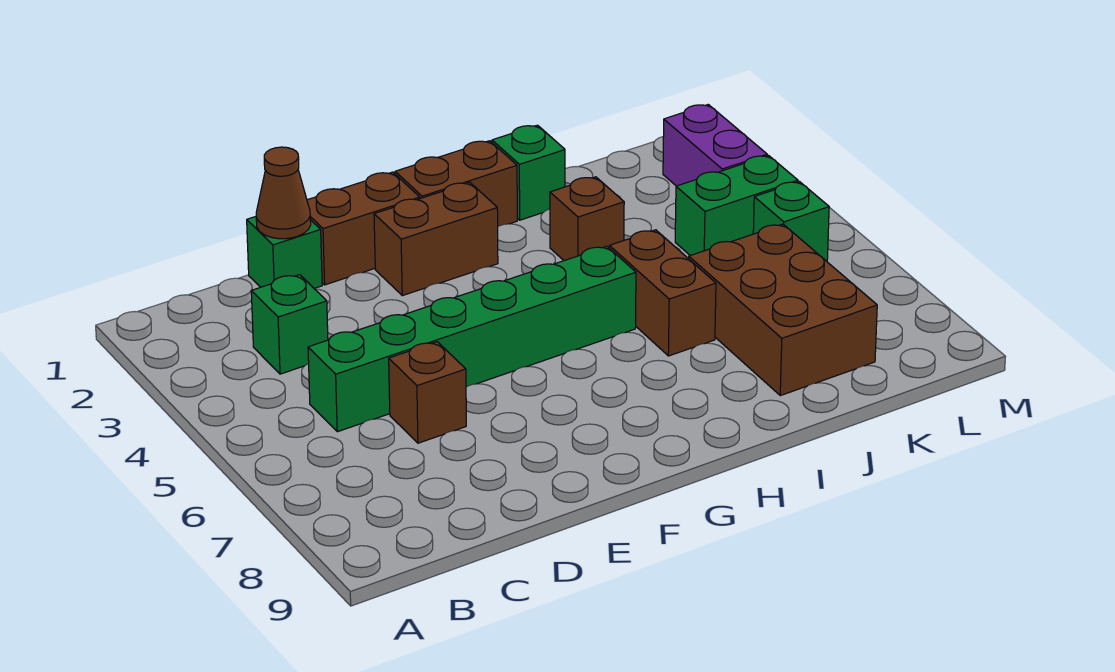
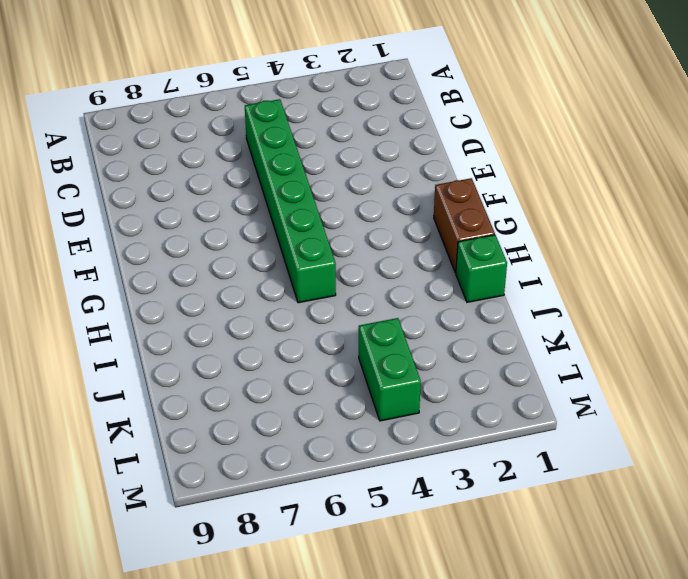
none -> green 1x1 brick [251,275,328,374]
none -> green 1x1 brick [247,217,322,288]
none -> brown 1x1 brick [389,342,466,443]

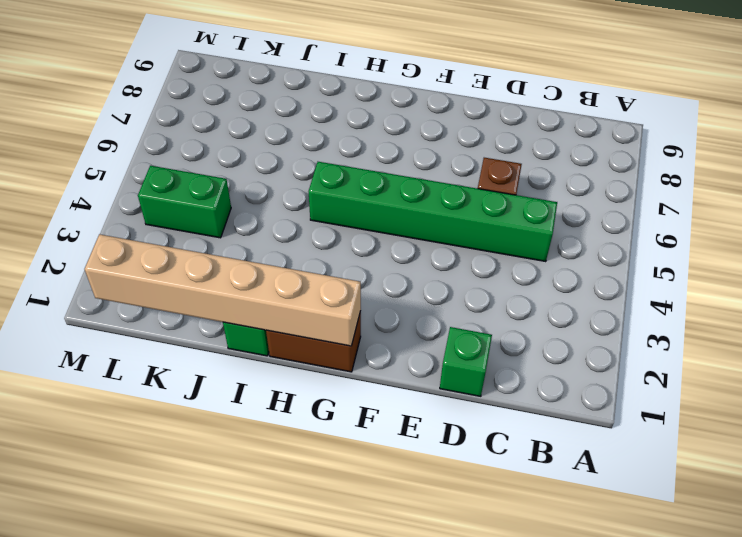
tan 1x6 brick [85,234,361,346] -> none
none -> green 1x1 brick [251,275,328,374]
none -> brown 1x2 brick [307,172,420,285]
none -> brown 1x2 brick [374,182,498,296]

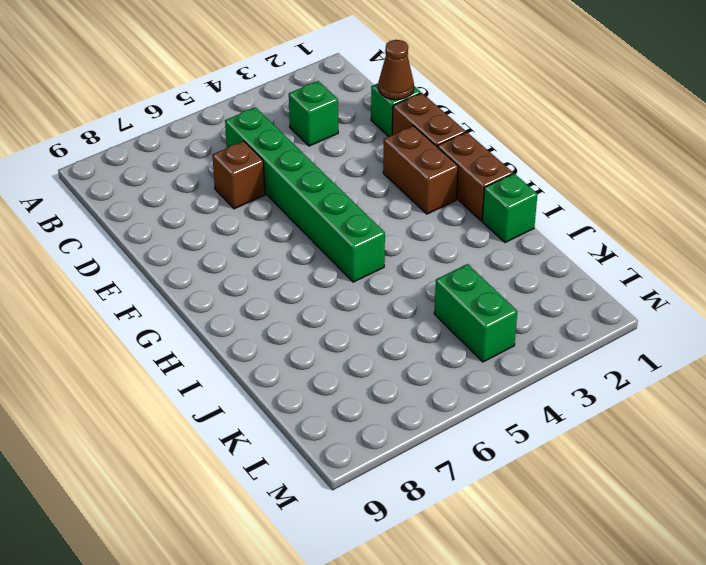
none -> brown 1x1 brick [550,177,624,261]
none -> brown 1x2 brick [609,230,716,356]
none -> brown 2x3 brick [689,224,877,396]

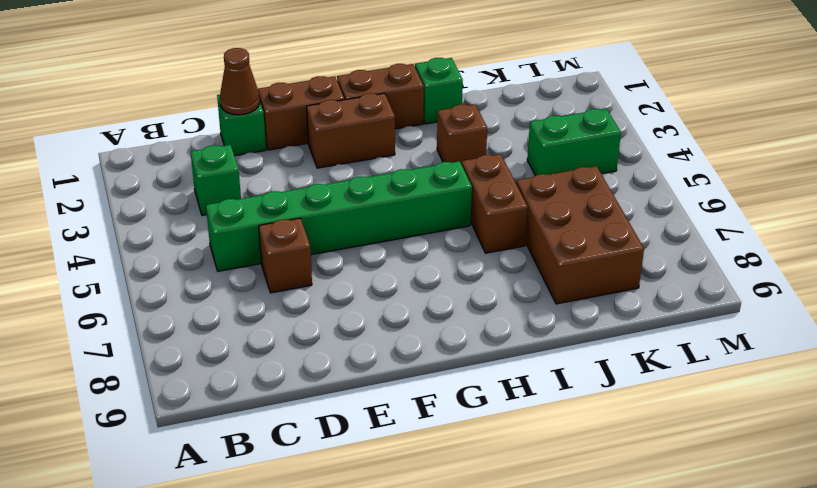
none -> purple 1x2 brick [663,105,767,186]
none -> green 1x1 brick [753,182,829,261]

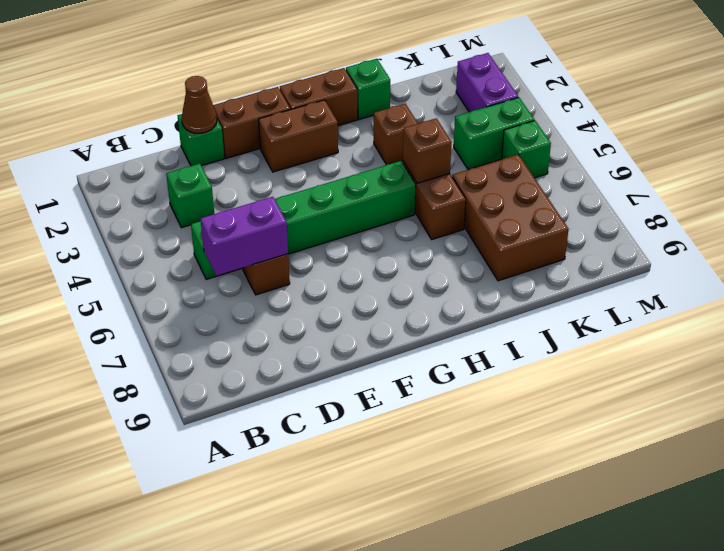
purple 1x2 brick [201,197,288,276] -> none
brown 1x1 brick [403,118,452,183] -> none

